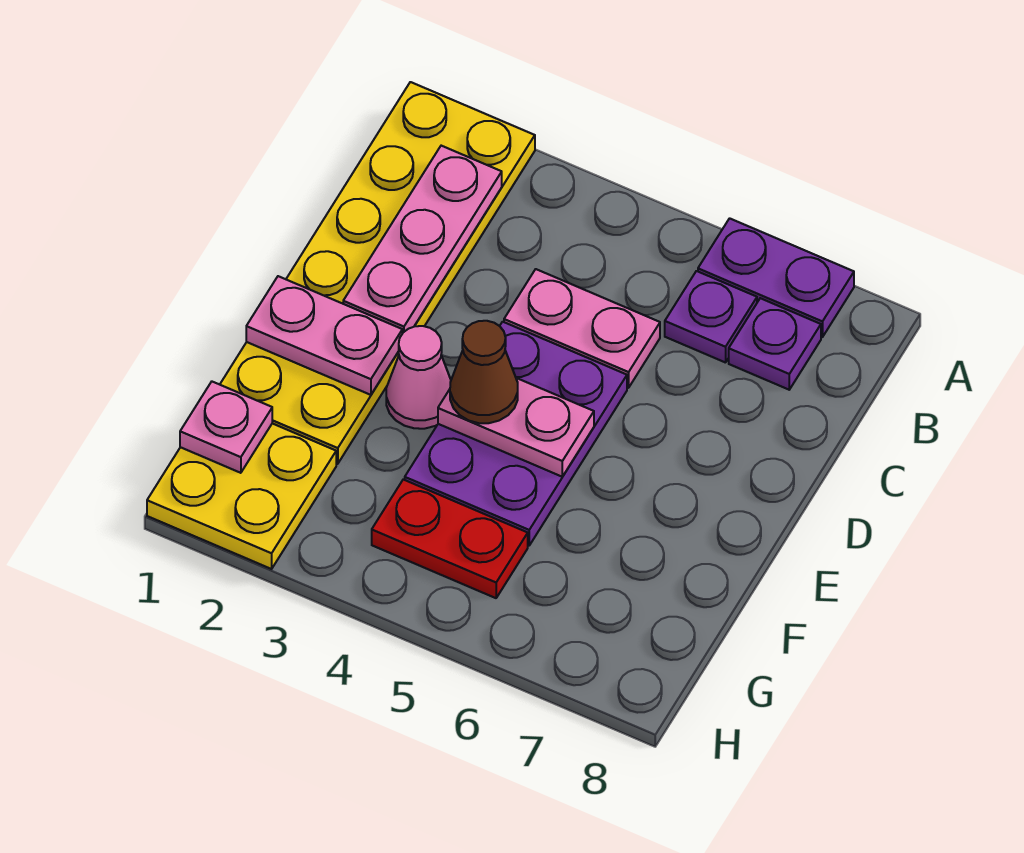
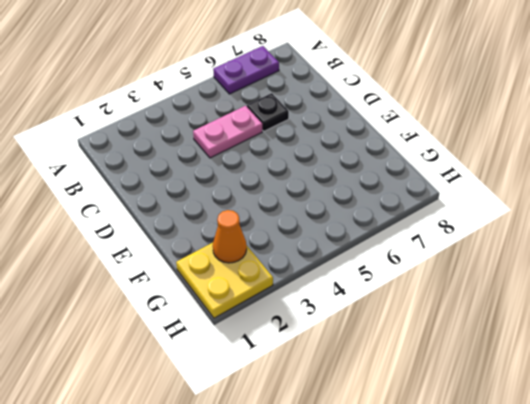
black 1x1 plate [247,93,289,131] -> none
orange 1x1 cone [213,210,247,263] -> none
none -> yellow 2x6 plate [220,82,535,464]
none -> purple 1x1 plate [665,271,757,363]
none -> purple 1x1 plate [729,298,821,390]

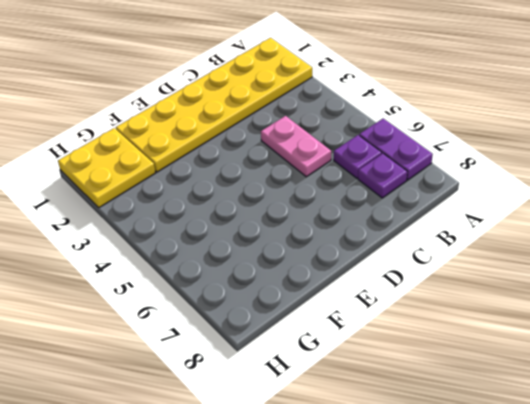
none -> purple 2x3 plate [405,322,627,545]
none -> pink 1x1 cone [386,326,451,429]
none -> red 1x2 plate [372,479,528,598]

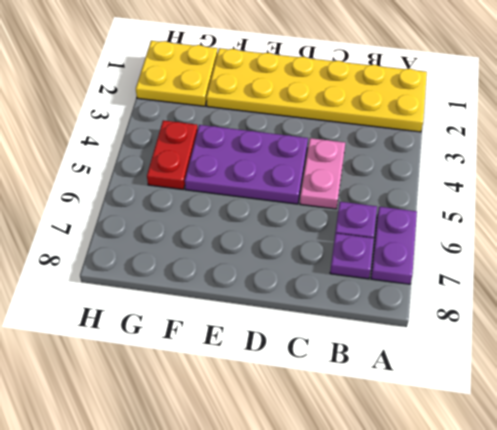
none -> pink 1x1 cone [386,326,451,429]
none -> pink 1x3 plate [343,146,502,333]
none -> pink 1x2 plate [246,276,402,395]

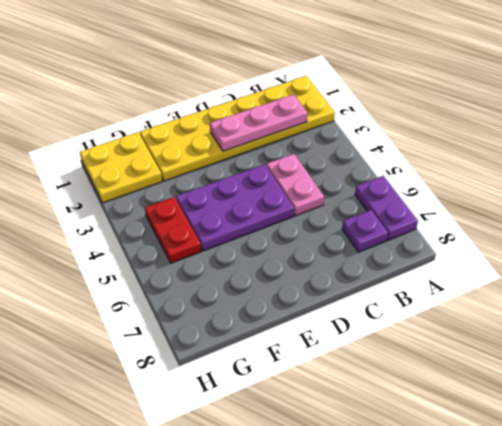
none -> purple 1x1 plate [665,271,757,363]
none -> pink 1x1 cone [386,326,451,429]
none -> pink 1x2 plate [246,276,402,395]

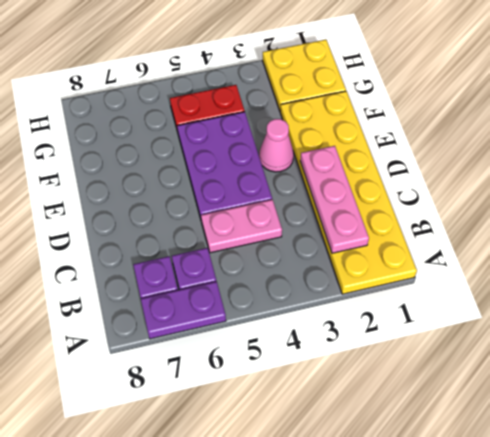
none -> pink 1x2 plate [246,276,402,395]
none -> pink 1x2 plate [438,378,594,477]
none -> pink 1x1 plate [180,382,272,473]

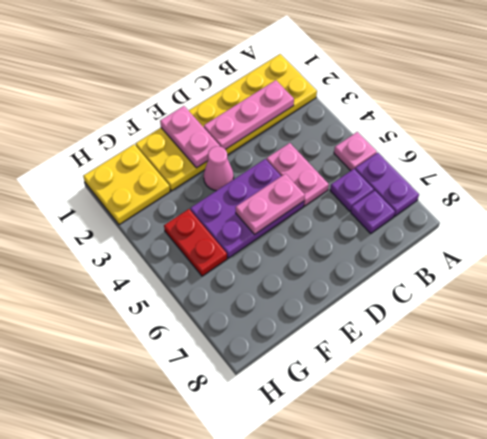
pink 1x1 plate [334,132,377,171] -> pink 1x1 plate moved to [180,382,272,473]
pink 1x2 plate [236,174,305,235] -> pink 1x2 plate turned to [438,378,594,477]
none -> brown 1x1 cone [450,321,518,423]

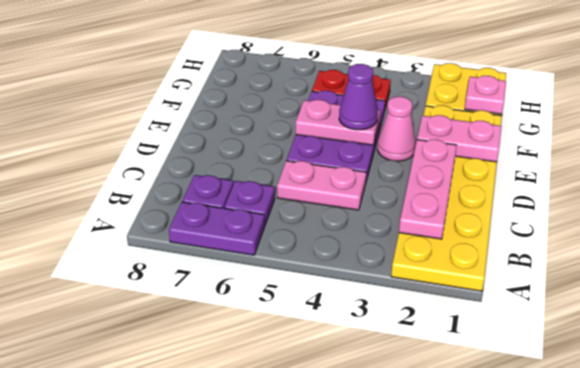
purple 1x1 cone [339,64,378,130] -> brown 1x1 cone [450,321,518,423]

